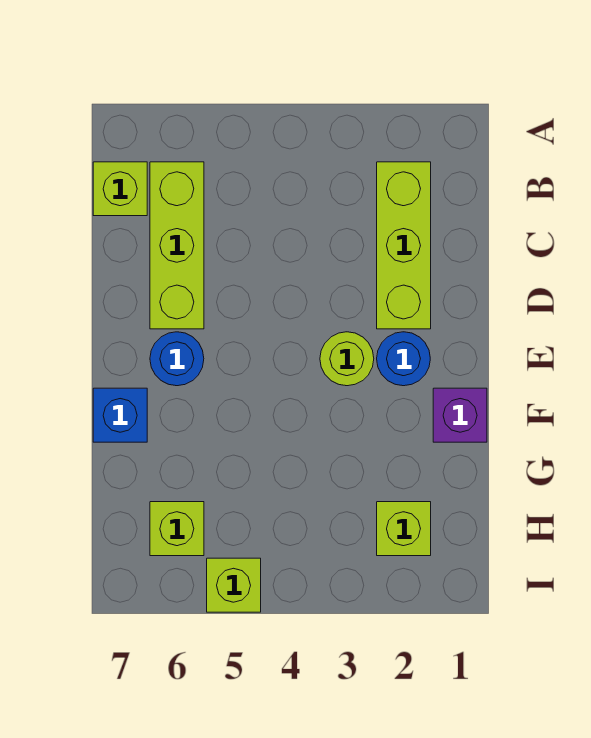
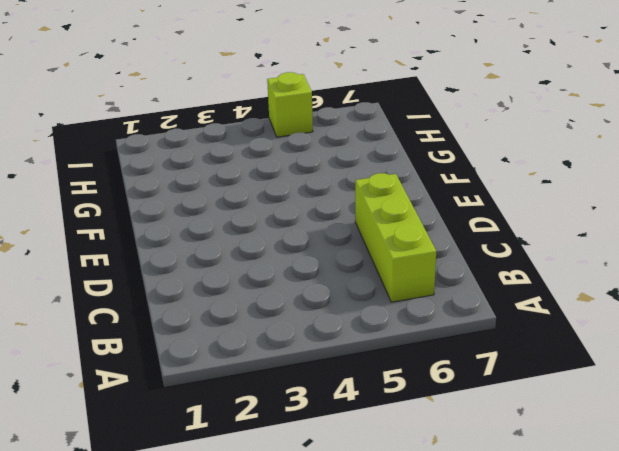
none -> lime 1x3 brick [377,162,431,329]
none -> lime 1x1 brick [93,162,147,216]

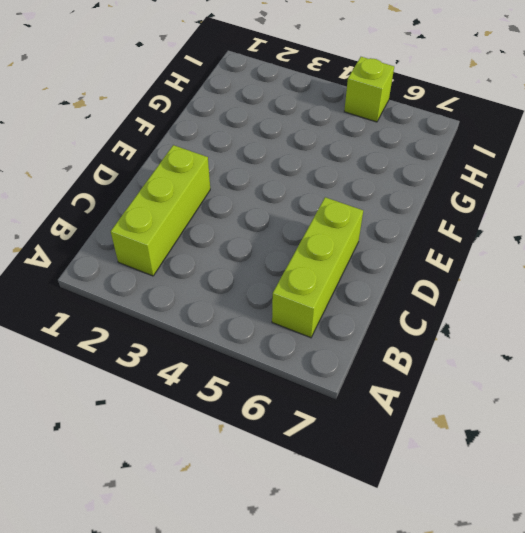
none -> lime 1x1 brick [93,162,147,216]
none -> blue 1x1 round brick [377,332,430,386]

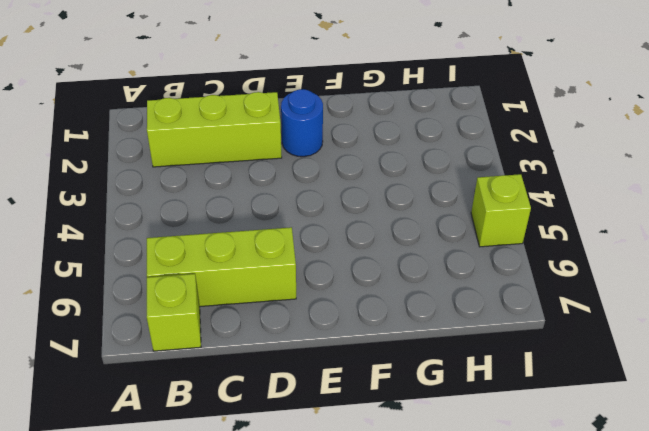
none -> lime 1x1 round brick [320,332,374,386]
none -> blue 1x1 round brick [150,332,204,386]

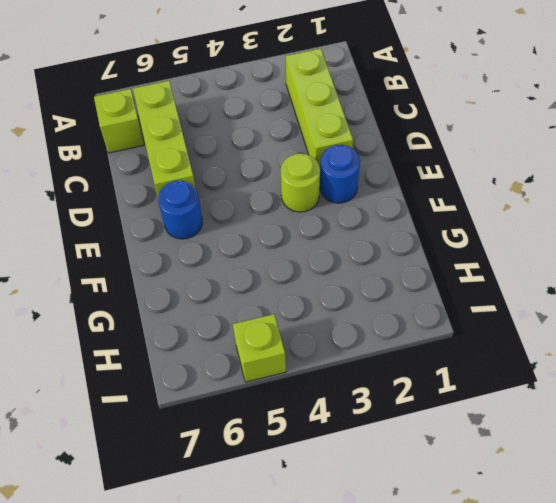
none -> purple 1x1 brick [433,388,487,442]
none -> blue 1x1 brick [93,388,147,442]

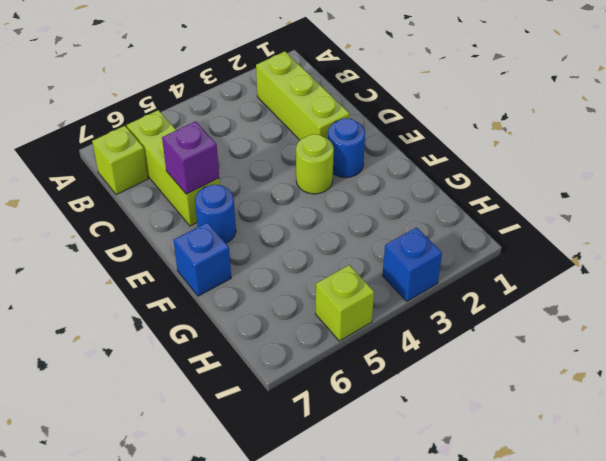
purple 1x1 brick [162,121,219,194] -> purple 1x1 brick moved to [433,388,487,442]
blue 1x1 brick [383,227,442,301] -> none
none -> lime 1x1 brick [377,502,431,556]
none -> lime 1x1 brick [150,502,204,556]

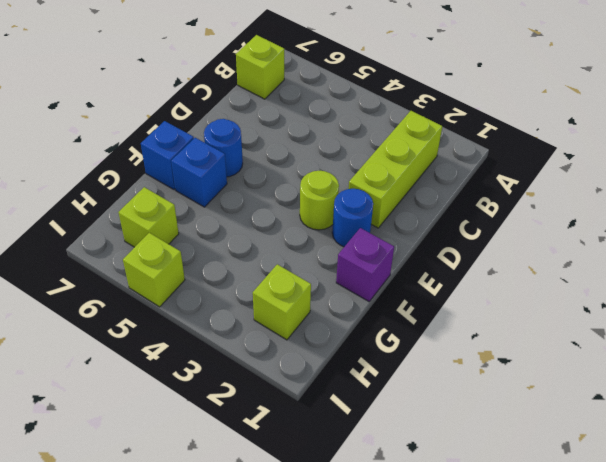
blue 1x1 brick [171,138,227,207] -> none
none -> lime 1x3 brick [150,162,204,329]

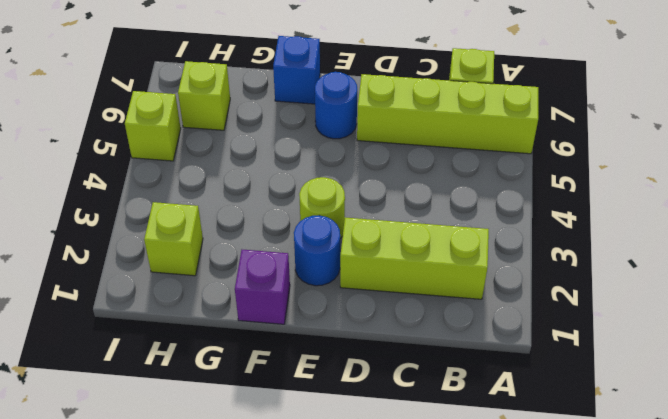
lime 1x4 brick [357,74,538,154] -> lime 1x3 brick [150,162,204,329]

